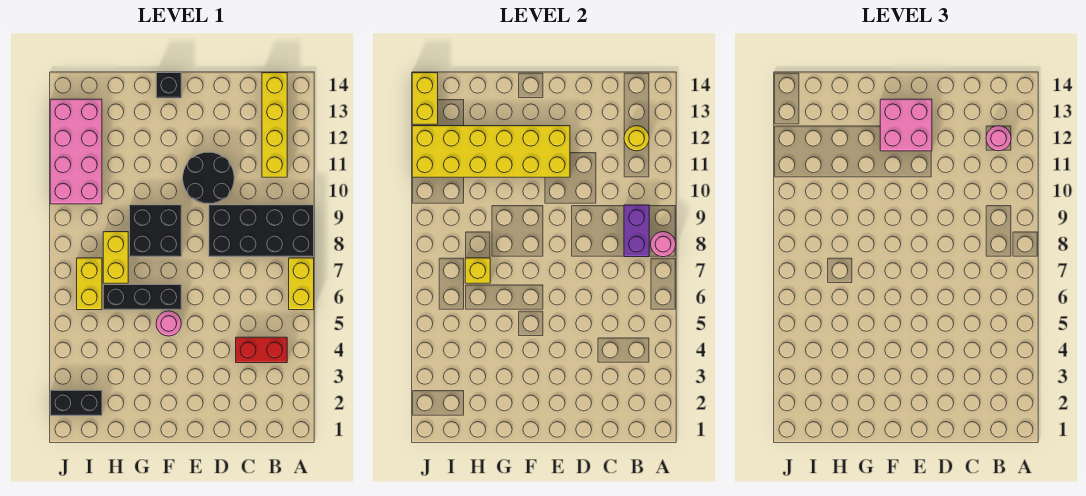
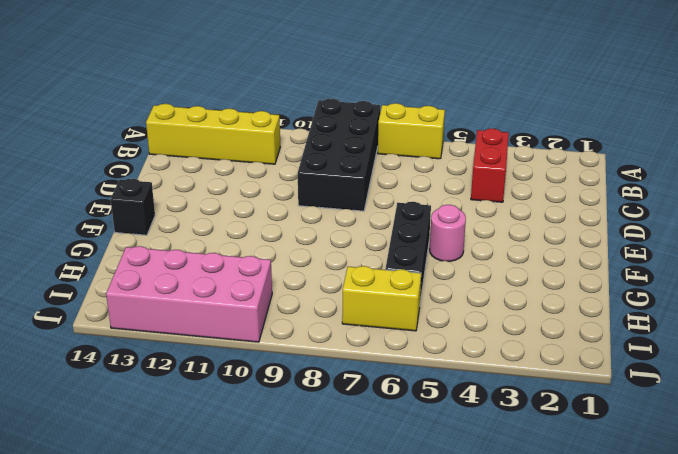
none -> black 2x2 round brick [183,152,234,204]
none -> black 2x2 brick [130,205,181,257]
none -> yellow 1x2 brick [103,232,128,283]

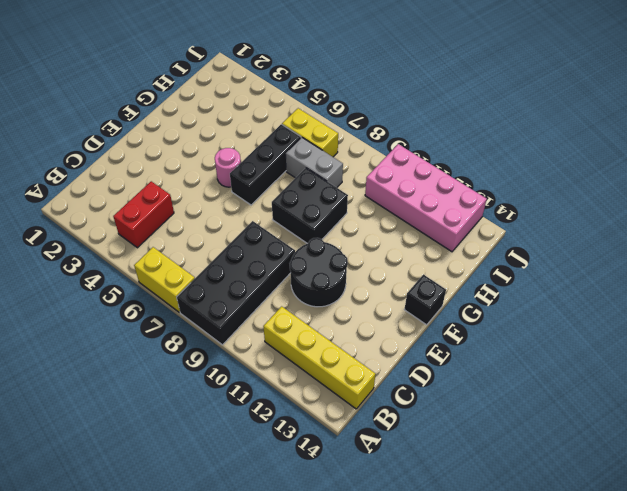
grey 1x2 brick [286,138,343,188] -> yellow 1x2 brick [103,232,128,283]
none -> black 1x2 brick [50,390,102,416]
none -> pink 1x1 round brick [651,232,676,257]
none -> purple 1x2 brick [624,205,649,257]

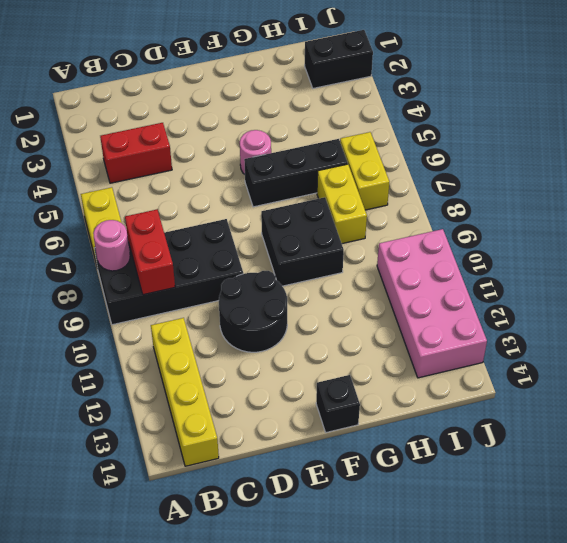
red 1x2 brick [125,210,175,295] -> purple 1x2 brick [624,205,649,257]
none -> yellow 1x1 round brick [624,126,649,151]
none -> yellow 2x6 brick [412,126,570,177]
none -> yellow 1x1 brick [465,258,490,283]

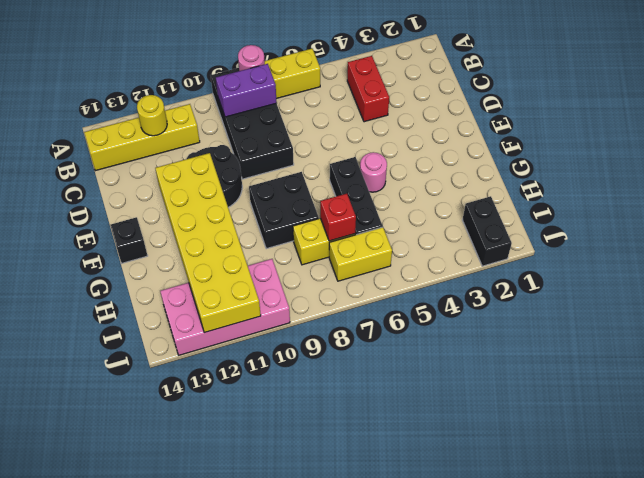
red 1x1 brick [320,194,356,241] -> yellow 1x1 brick [465,258,490,283]
none -> yellow 1x2 brick [412,73,438,124]
none -> pink 1x1 round brick [986,126,1011,151]
none -> pink 2x2 brick [880,99,932,151]

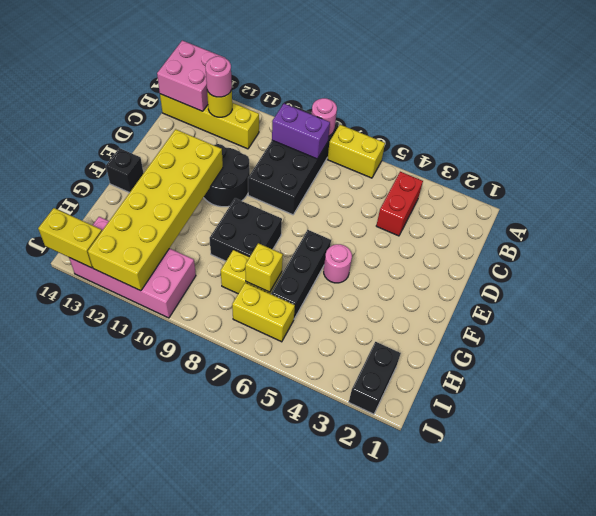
pink 2x2 brick [157,40,225,111] -> pink 2x2 brick moved to [880,99,932,151]

